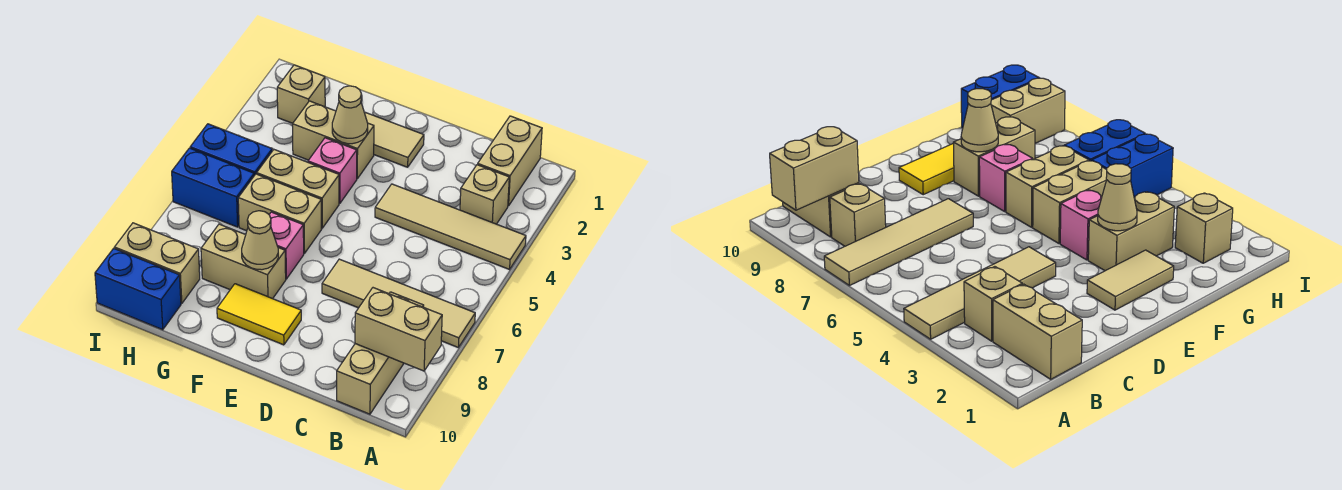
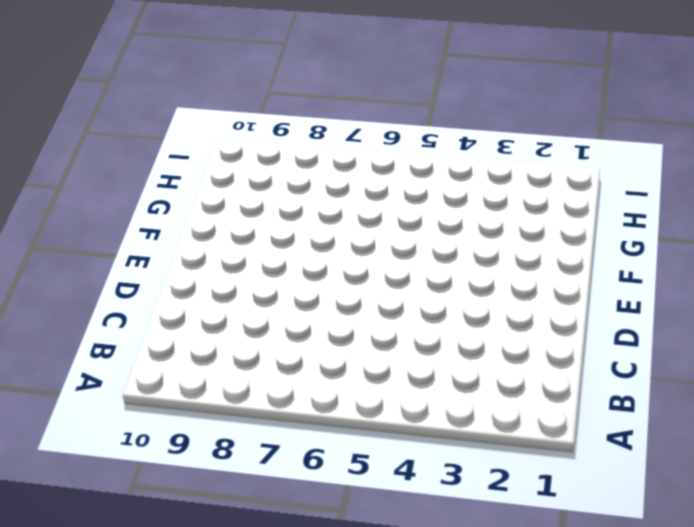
none -> tan 1x4 tile [375,184,526,269]
none -> tan 1x4 tile [322,259,475,347]
none -> tan 1x2 brick [478,116,542,206]

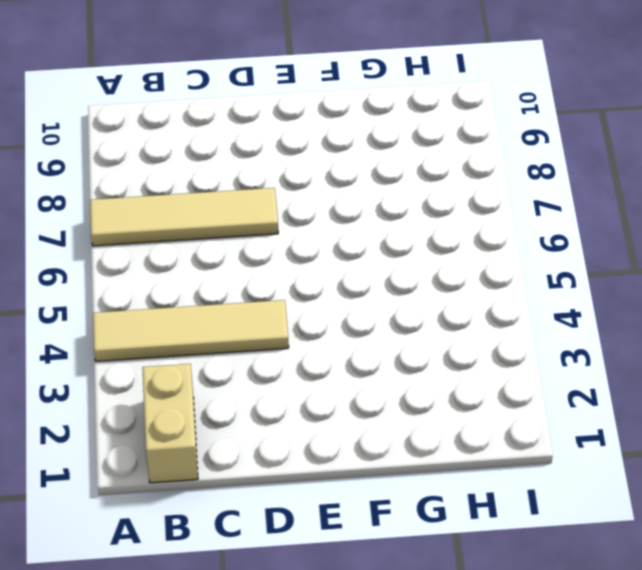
none -> tan 1x1 brick [460,165,509,224]
none -> tan 1x1 brick [830,184,886,246]
none -> tan 1x2 brick [337,344,404,414]

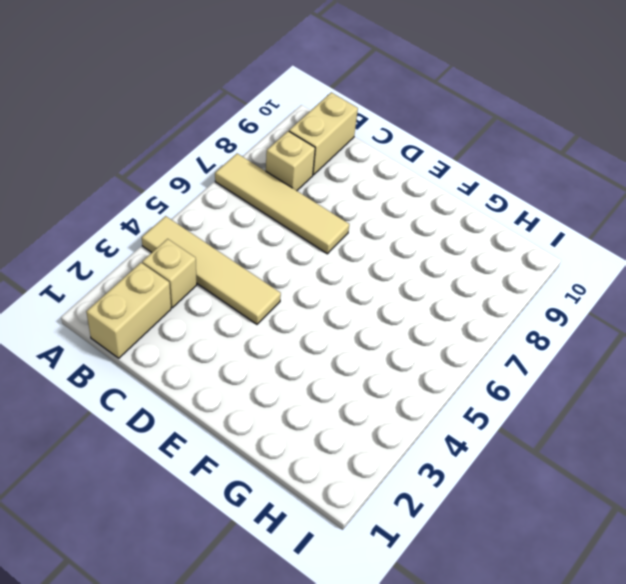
none -> tan 1x2 tile [364,112,424,167]
none -> yellow 1x2 tile [217,284,301,345]
none -> tan 1x2 brick [292,101,374,179]

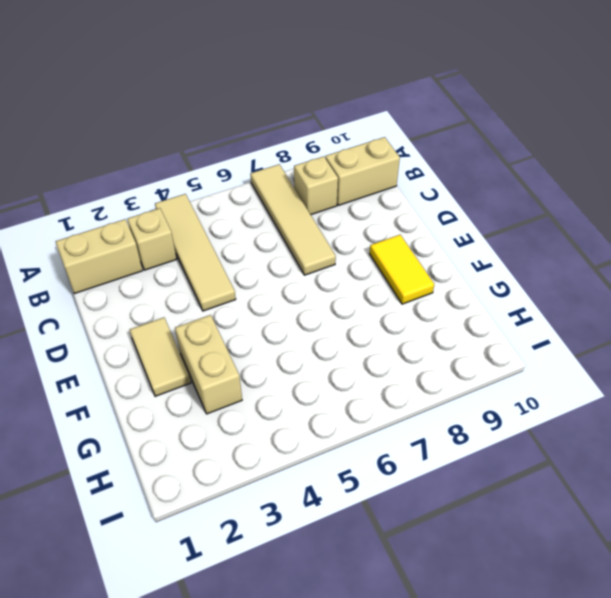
none -> pink 1x1 brick [308,138,357,203]
none -> tan 1x2 brick [257,150,339,228]
none -> tan 1x2 brick [238,174,321,254]

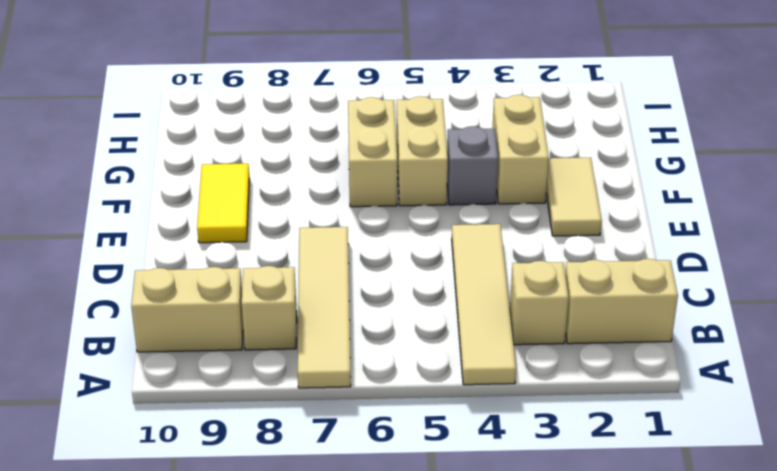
grey 1x1 brick [447,126,498,205] -> pink 1x1 brick [308,138,357,203]
none -> pink 1x1 brick [269,212,304,279]
none -> tan 1x2 brick [201,224,286,299]
none -> tan 1x1 brick [277,65,325,123]

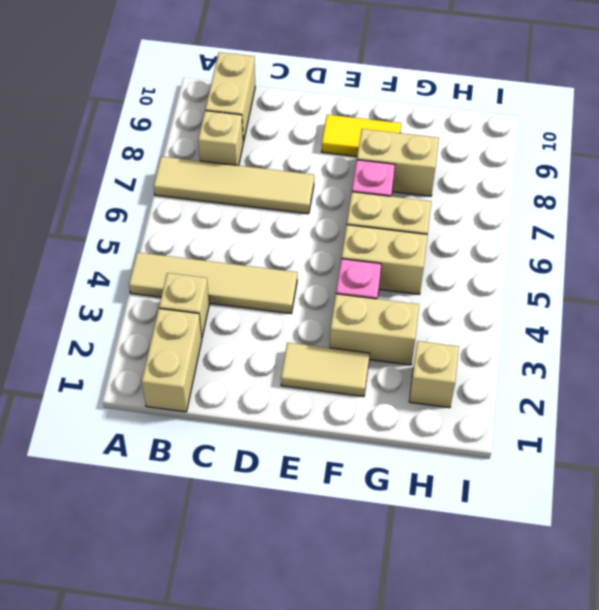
none -> blue 1x2 brick [190,124,272,176]
none -> blue 1x2 brick [172,148,254,227]
none -> tan 1x2 brick [114,223,200,304]

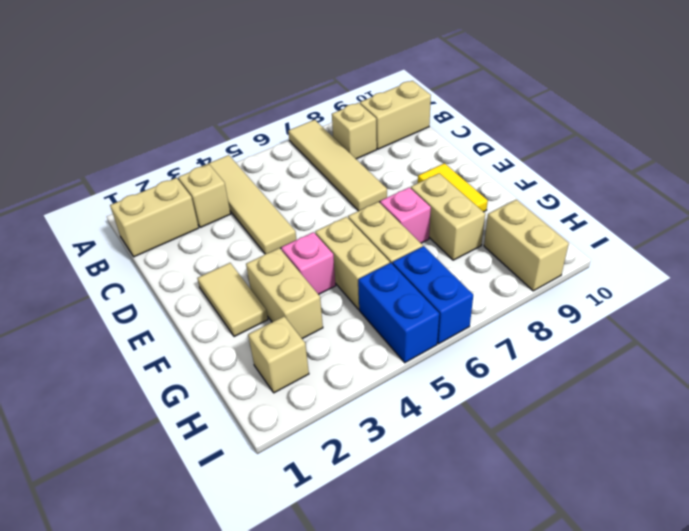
none -> blue 1x2 brick [95,248,181,330]
none -> tan 1x2 brick [355,288,442,371]
none -> tan 1x1 cone [332,86,368,144]

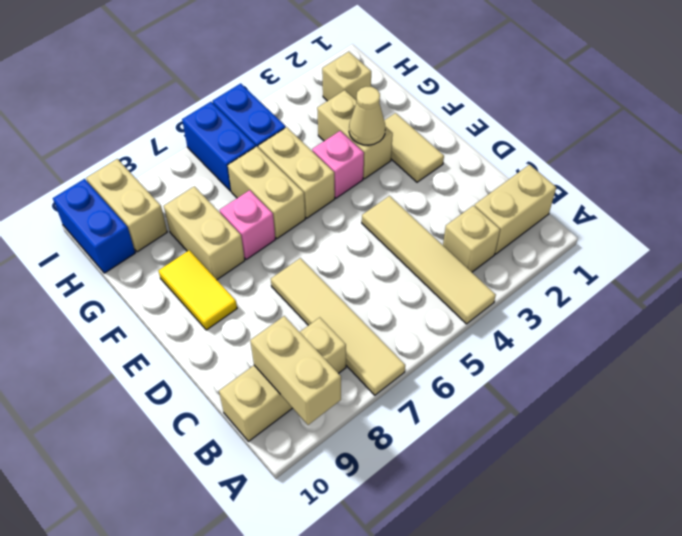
none -> tan 1x1 cone [242,211,278,270]

